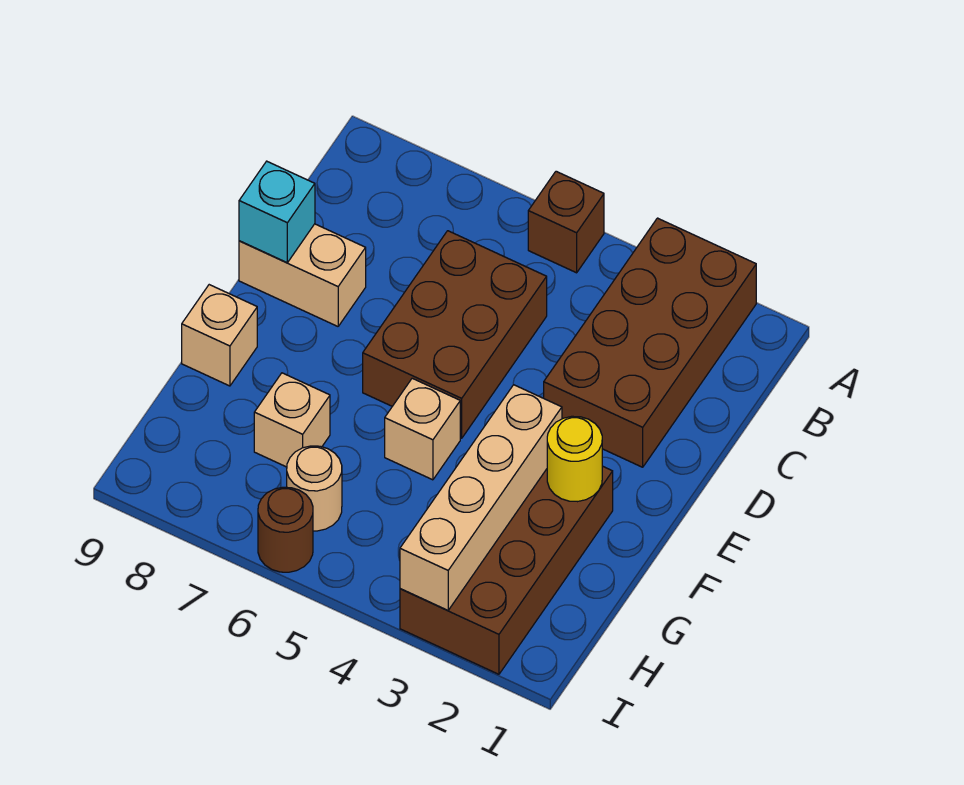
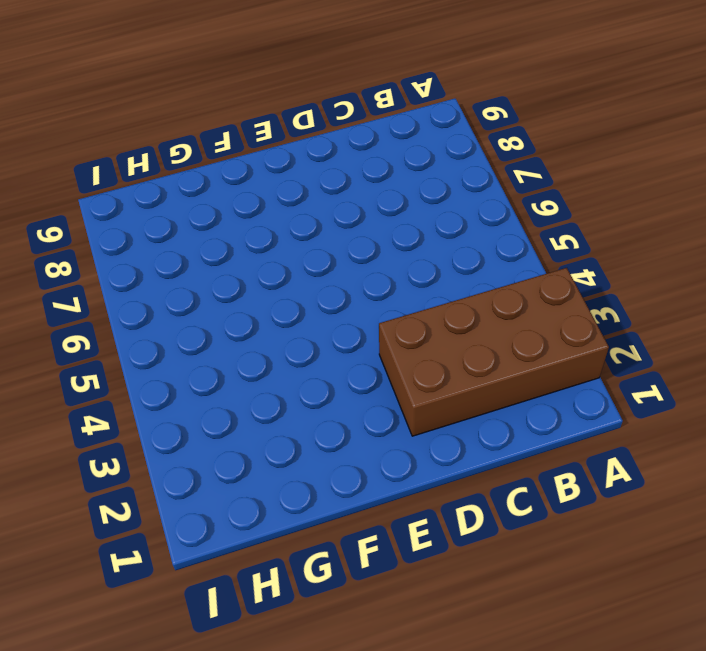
none -> brown 1x1 brick [528,171,604,273]
none -> brown 2x3 brick [363,231,547,438]
none -> tan 1x2 brick [239,224,366,326]

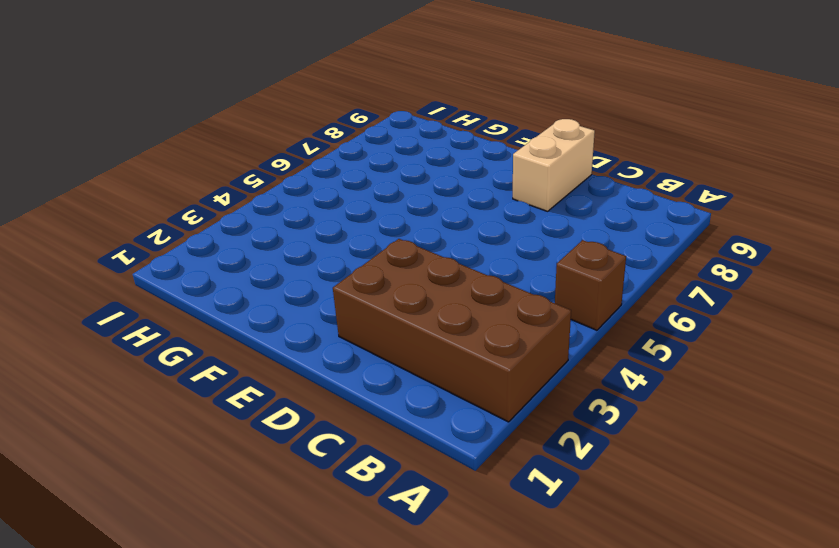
none -> brown 2x3 brick [363,231,547,438]
none -> brown 2x4 brick [400,466,613,674]
none -> tan 1x1 brick [385,378,460,480]

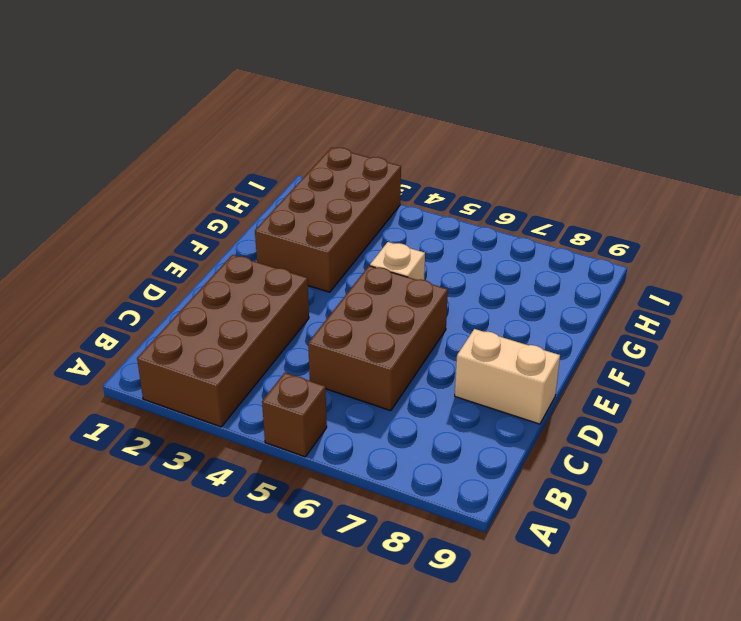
none -> tan 1x1 brick [182,285,257,386]
none -> tan 1x1 brick [254,373,330,467]
none -> tan 1x1 round brick [287,446,342,531]

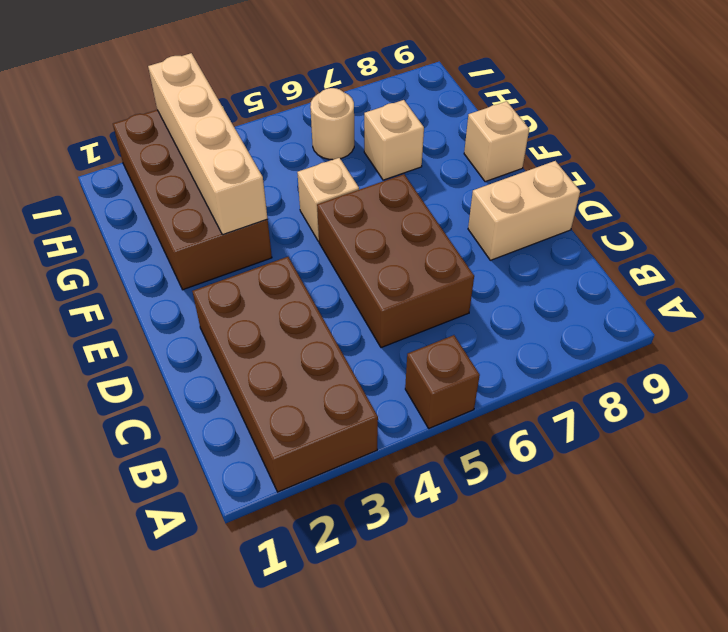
none -> brown 1x1 round brick [258,487,313,572]
none -> cyan 1x1 brick [239,161,315,263]
none -> yellow 1x1 round brick [547,416,602,502]

